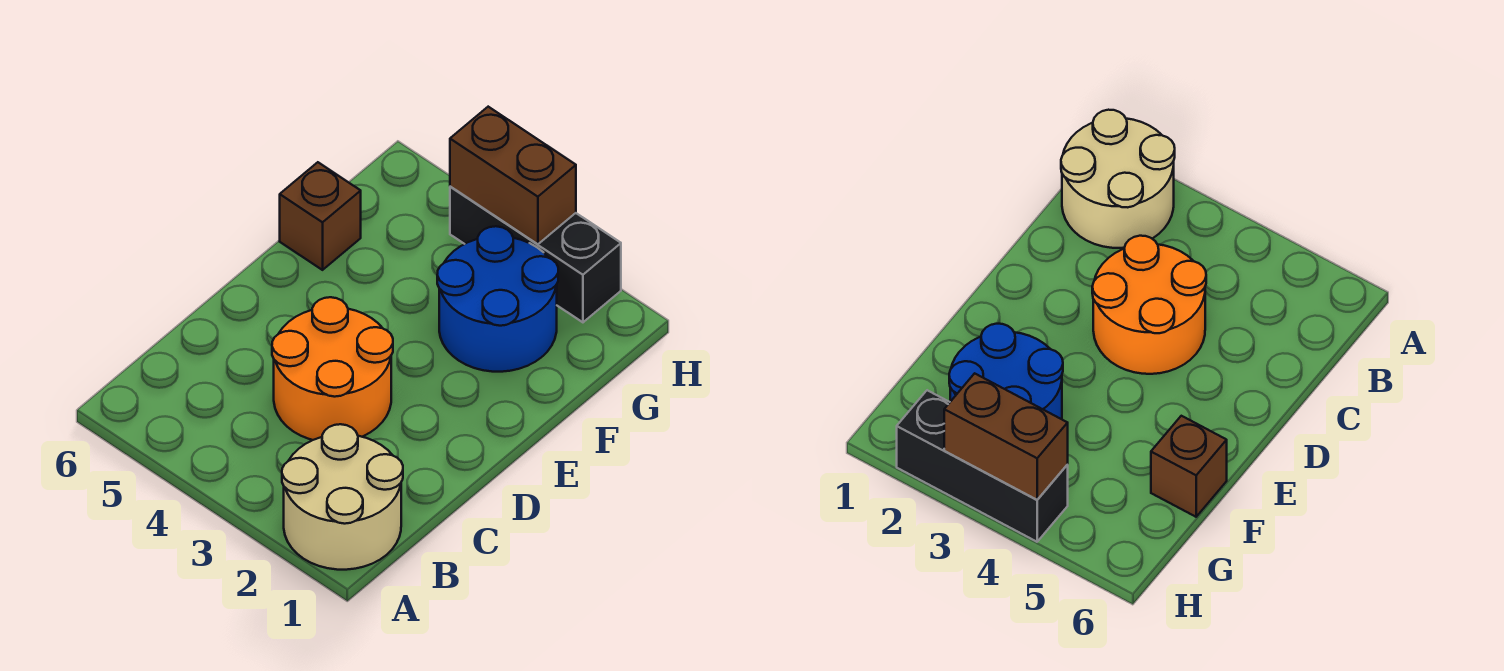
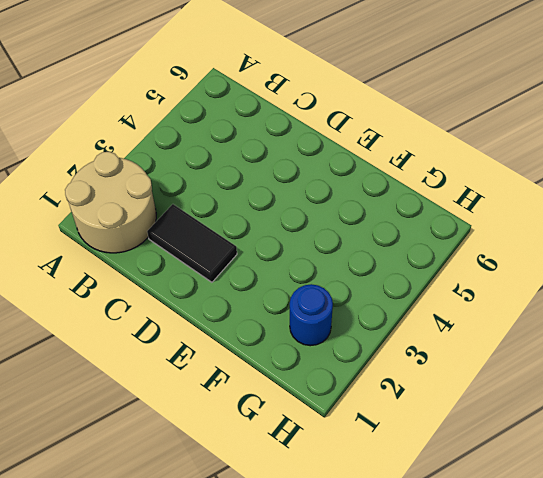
black 1x2 tile [147,204,237,282] -> none
blue 1x1 round brick [290,284,333,346] -> blue 2x2 round brick [437,226,558,372]
none -> orange 2x2 round brick [272,297,393,440]
none -> brown 1x1 brick [280,162,361,270]

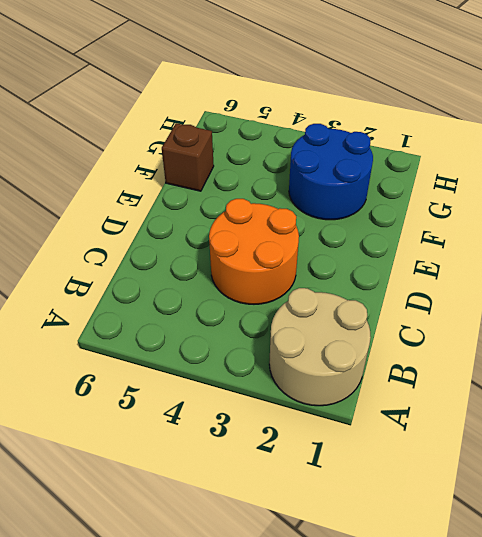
none -> black 1x3 brick [450,187,621,322]
none -> brown 1x2 brick [450,107,576,244]

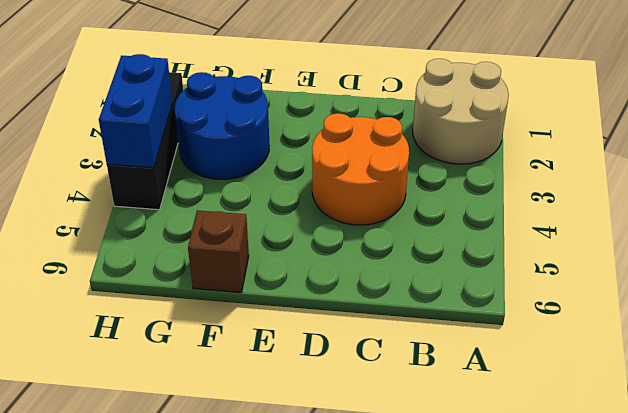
blue 1x2 brick [99,54,173,168] -> brown 1x2 brick [450,107,576,244]

